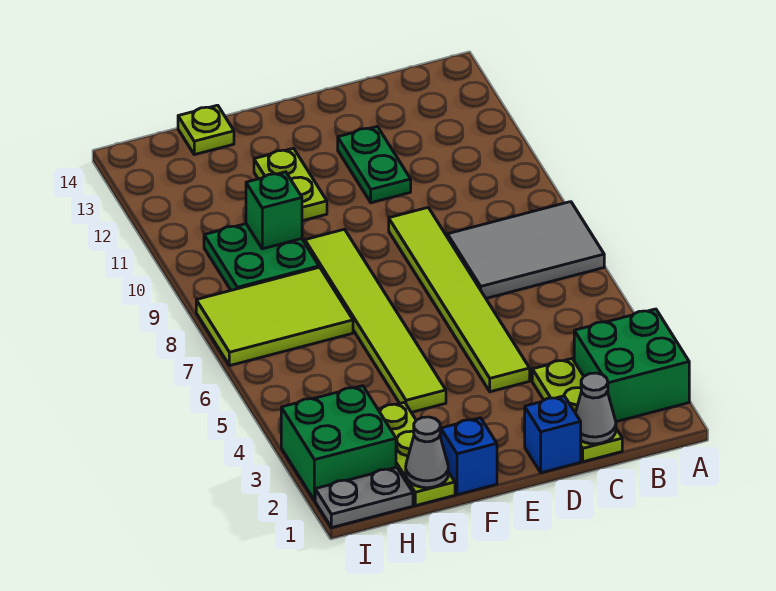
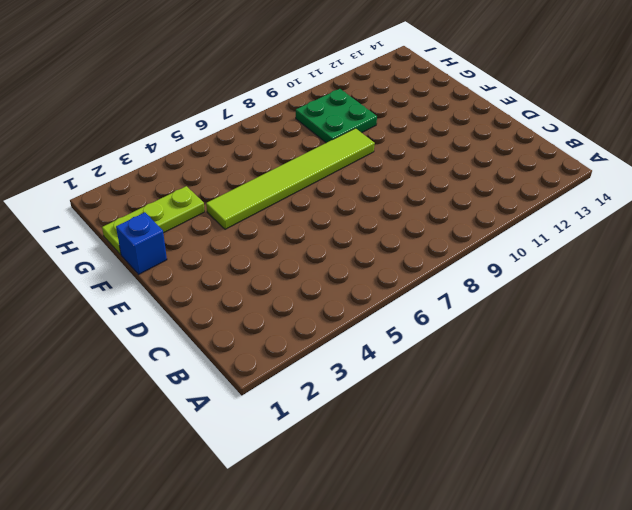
none -> green 2x2 brick [574,309,689,422]
none -> grey 2x3 tile [447,202,604,298]
none -> lime 1x3 plate [532,359,622,462]

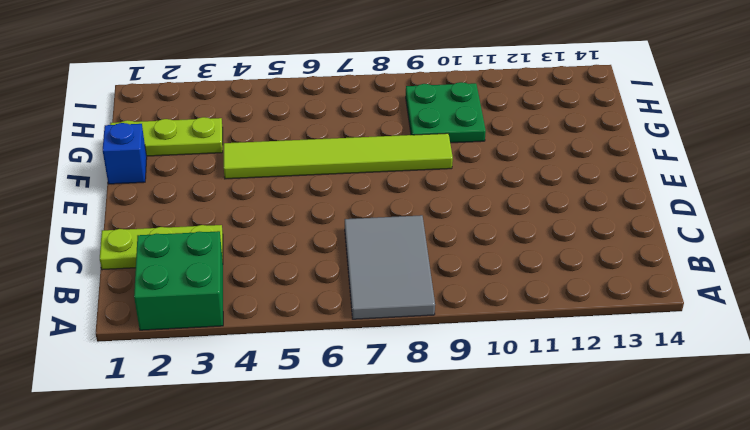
none -> blue 1x1 brick [525,396,581,473]
none -> lime 1x6 tile [389,208,530,392]
none -> green 1x2 plate [338,127,411,203]

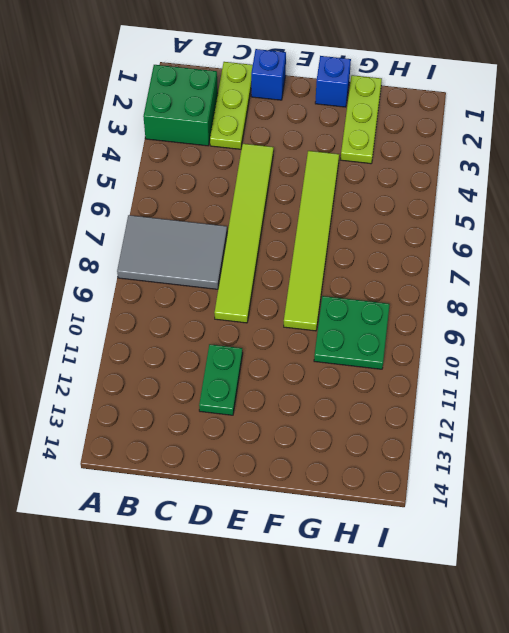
none -> lime 1x2 plate [254,148,327,221]
none -> lime 2x3 tile [196,267,353,366]
none -> lime 1x1 plate [178,105,234,155]

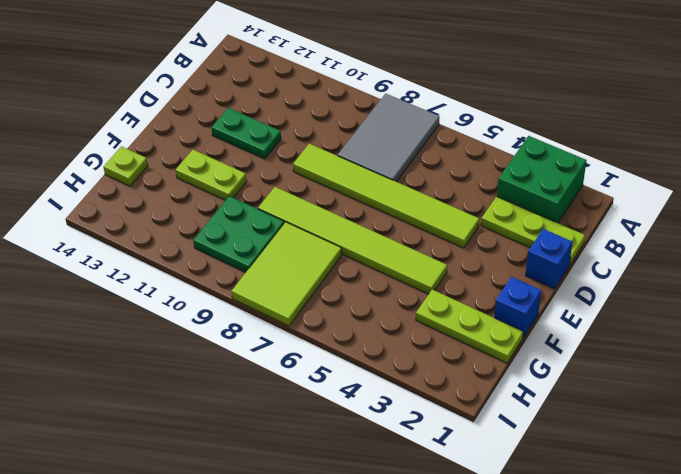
none -> grey 1x2 plate [315,467,413,528]
none -> green 2x2 brick [281,386,396,501]
none -> grey 1x1 cone [576,373,616,444]

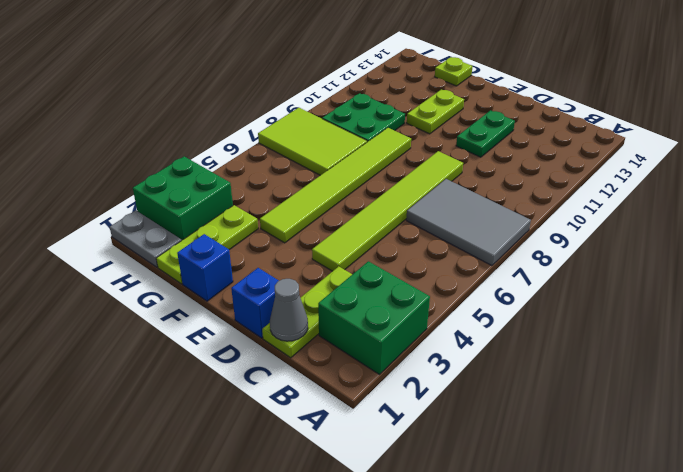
none -> grey 1x1 cone [406,417,448,488]
none -> green 1x1 brick [246,172,302,249]

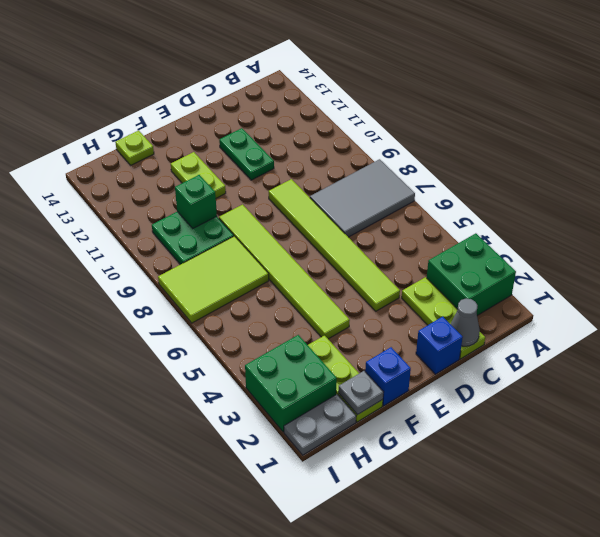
grey 1x1 plate [338,371,383,415] -> grey 1x1 cone [406,417,448,488]

